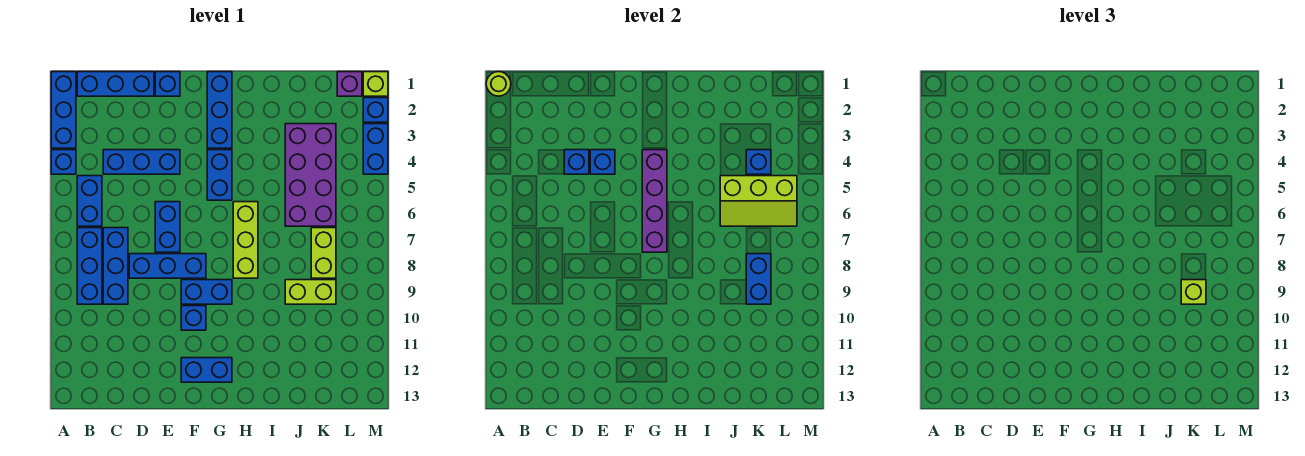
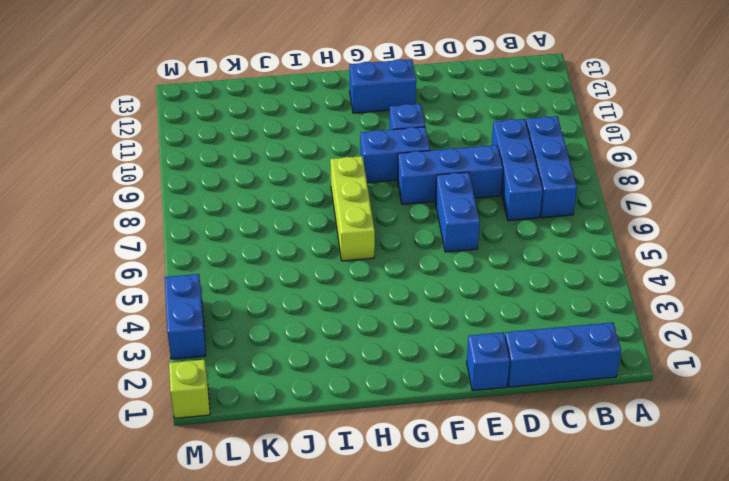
none -> blue 1x3 brick [51,72,76,148]
none -> blue 1x1 brick [51,150,76,174]
none -> blue 1x2 brick [77,176,102,226]
none -> blue 1x3 brick [103,150,180,174]

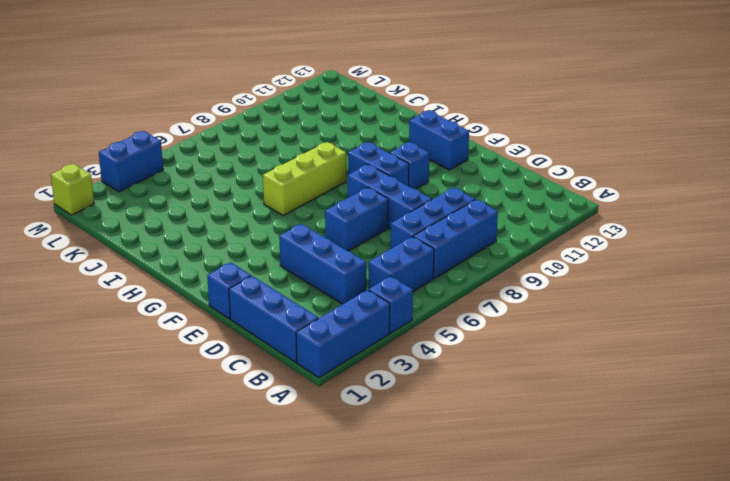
none -> blue 1x3 brick [207,72,232,148]
none -> blue 1x2 brick [207,150,232,200]
none -> purple 2x4 brick [285,124,336,226]
none -> lime 1x2 brick [285,280,336,304]

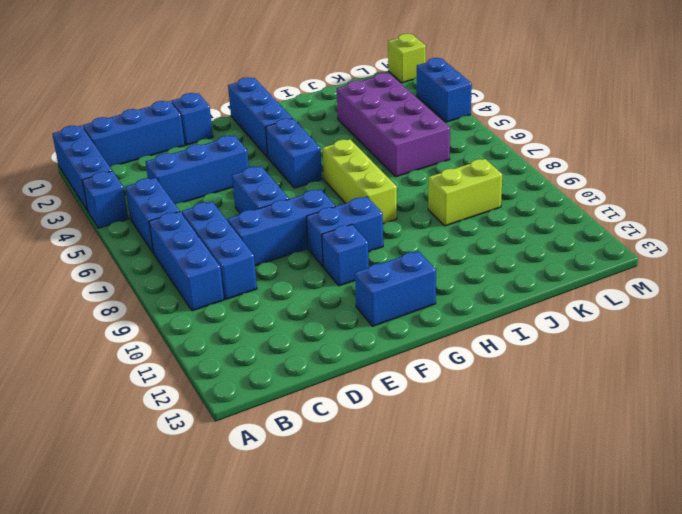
none -> lime 1x2 brick [311,228,336,278]
none -> purple 1x1 brick [337,72,362,96]
none -> blue 1x1 brick [363,98,388,122]
none -> lime 1x1 round brick [486,72,511,96]

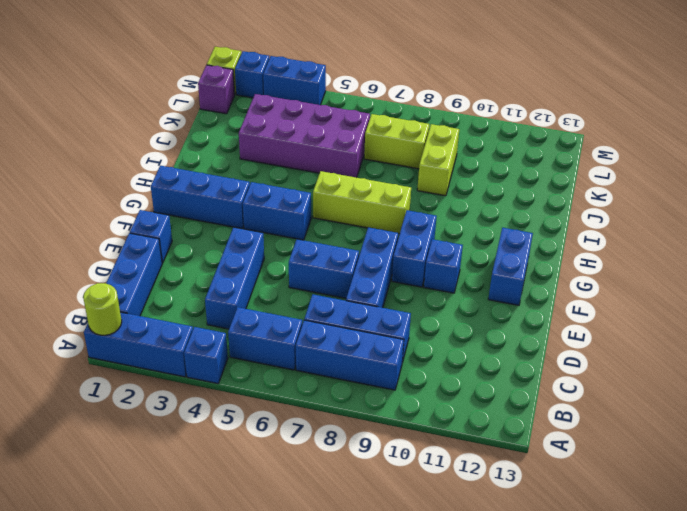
none -> blue 1x1 brick [564,150,589,174]
none -> blue 1x1 brick [590,150,615,174]
none -> purple 1x4 brick [642,150,667,252]
none -> lime 2x3 slope [720,176,797,226]

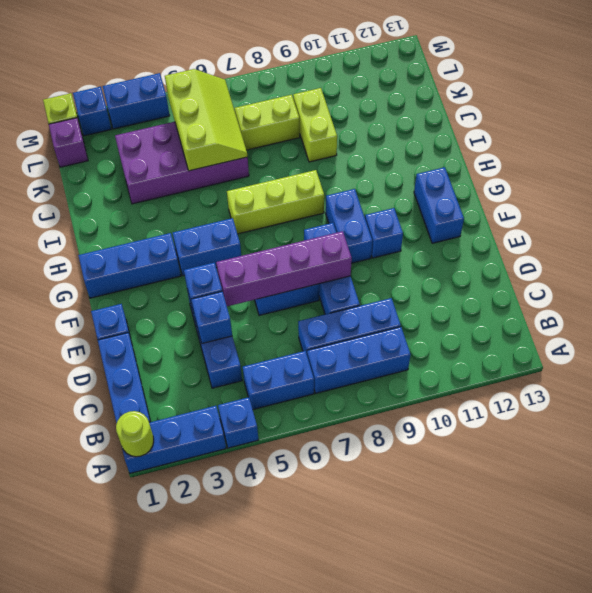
purple 1x4 brick [216,231,352,306] -> purple 1x4 brick moved to [642,150,667,252]
none -> blue 1x1 brick [746,150,771,174]
none -> blue 1x2 brick [746,254,771,304]
none -> lime 1x1 brick [1181,280,1206,304]

